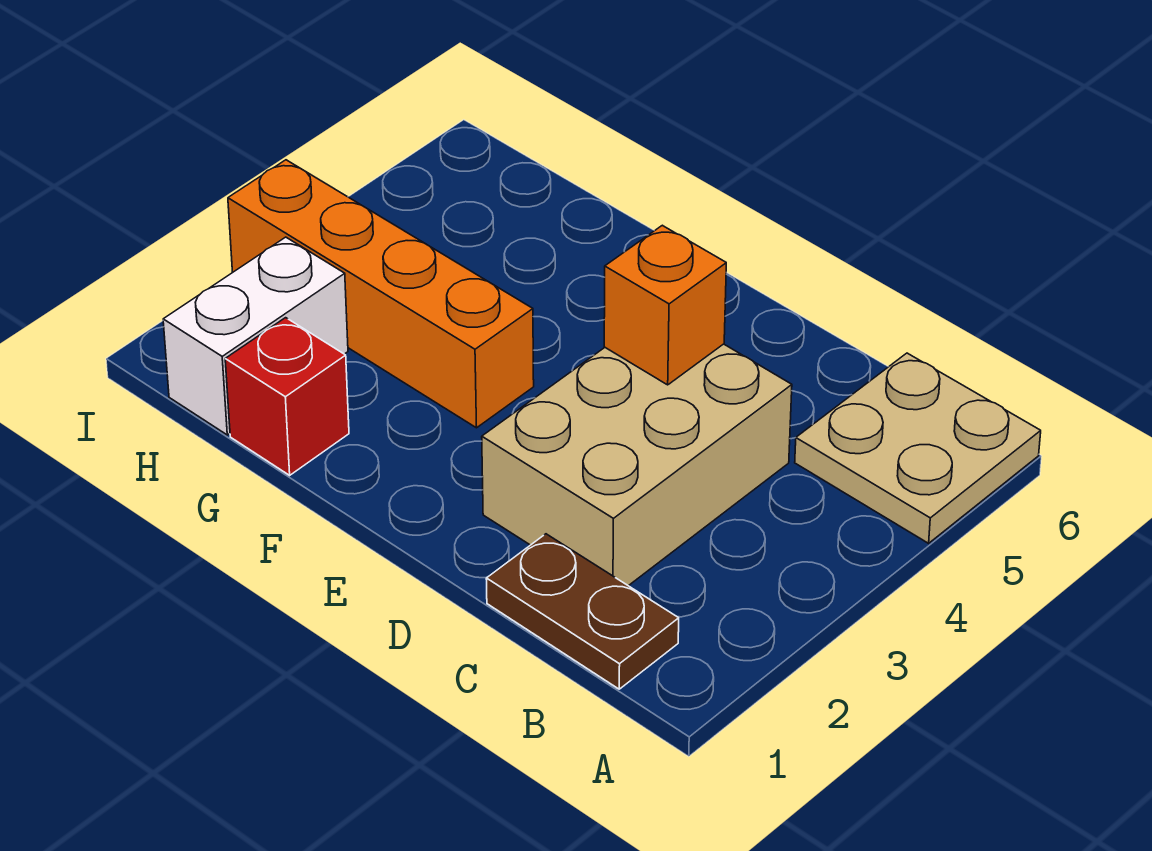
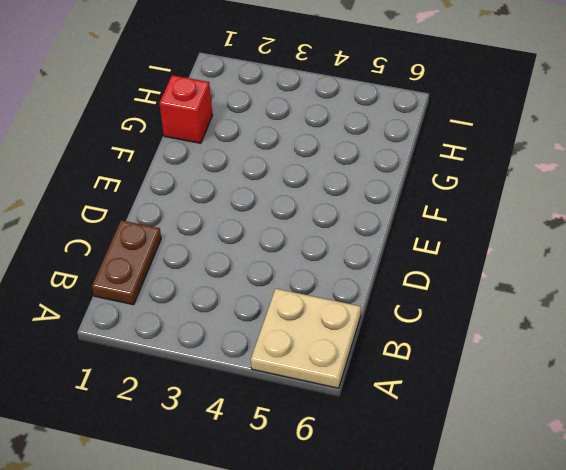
none -> tan 2x3 brick [482,344,792,586]
none -> orange 1x4 brick [228,160,534,428]

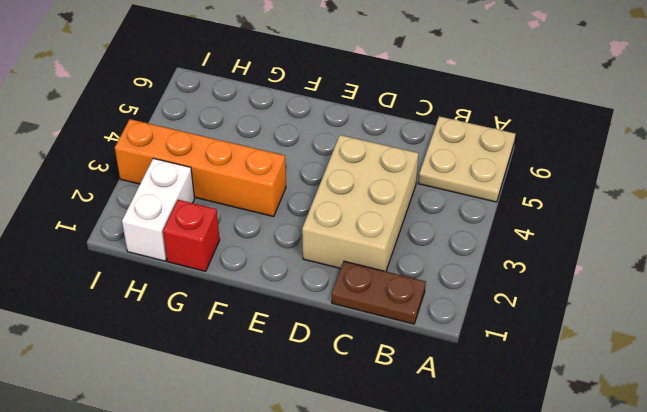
none -> orange 1x1 brick [604,225,726,385]

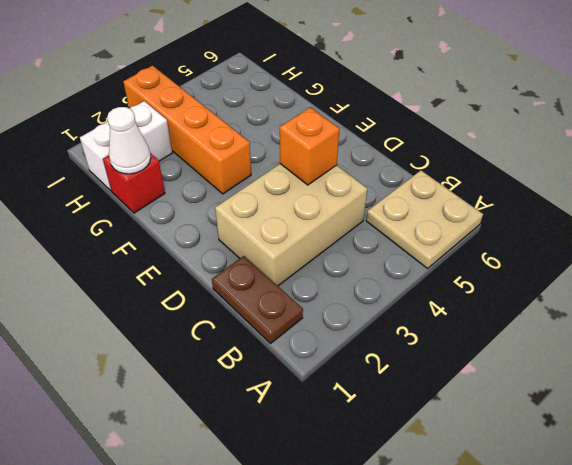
white 1x1 cone [107,107,151,174] -> none

